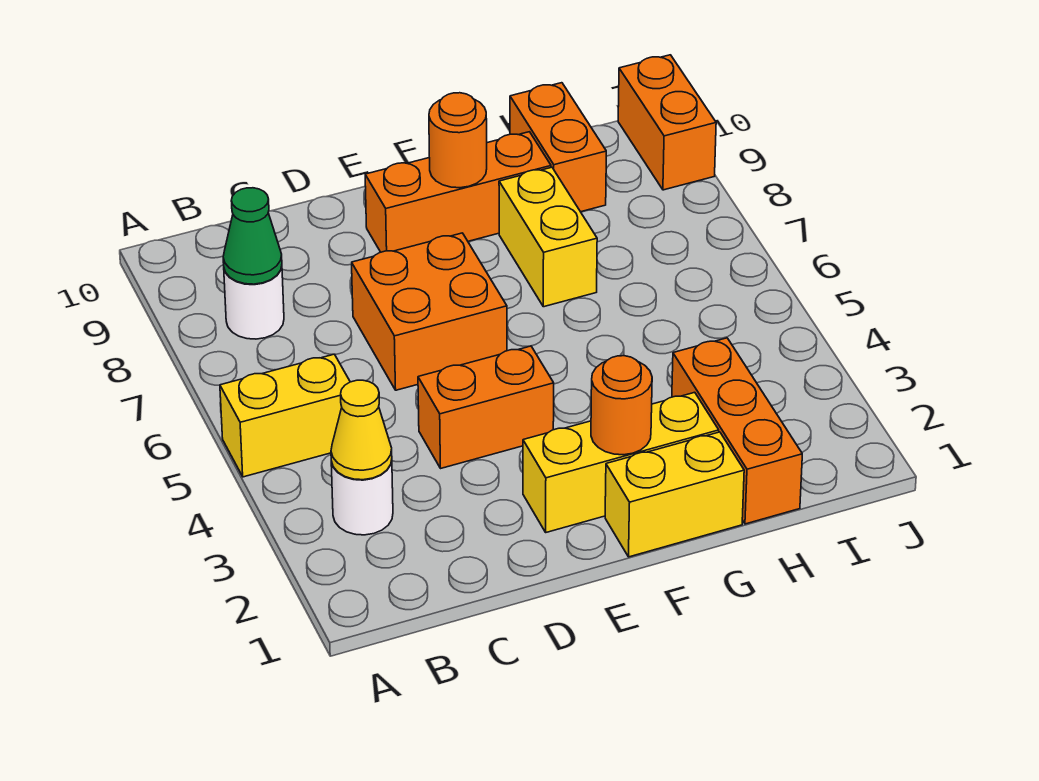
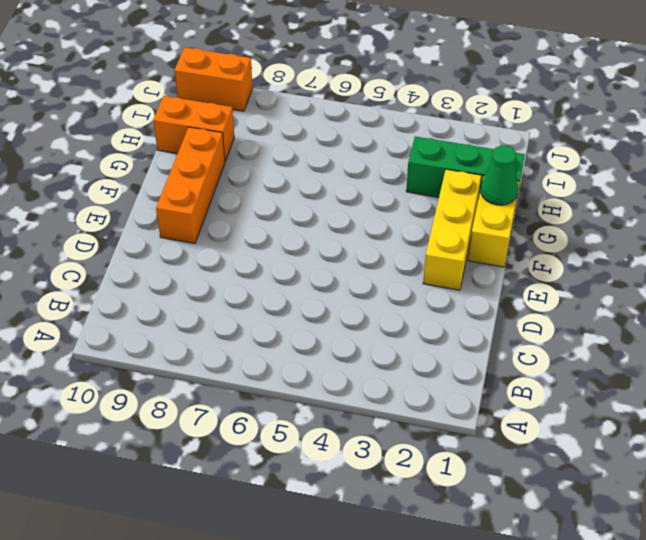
green 1x1 cone [481,146,518,205] -> green 1x1 cone moved to [223,188,282,284]
green 1x3 brick [406,136,525,197] -> orange 1x3 brick [672,338,802,524]
none -> yellow 1x2 brick [220,354,350,477]
none -> white 1x1 round brick [331,460,393,535]
none -> white 1x1 round brick [224,267,284,339]

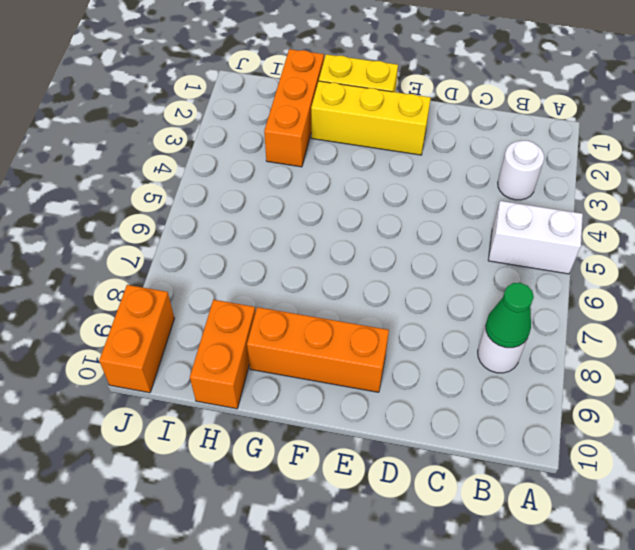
white 1x2 brick [488,201,583,274] -> yellow 1x2 brick [220,354,350,477]
none -> orange 1x2 brick [418,346,554,468]
none -> orange 2x2 brick [352,233,507,390]
none -> yellow 1x2 brick [499,167,597,307]

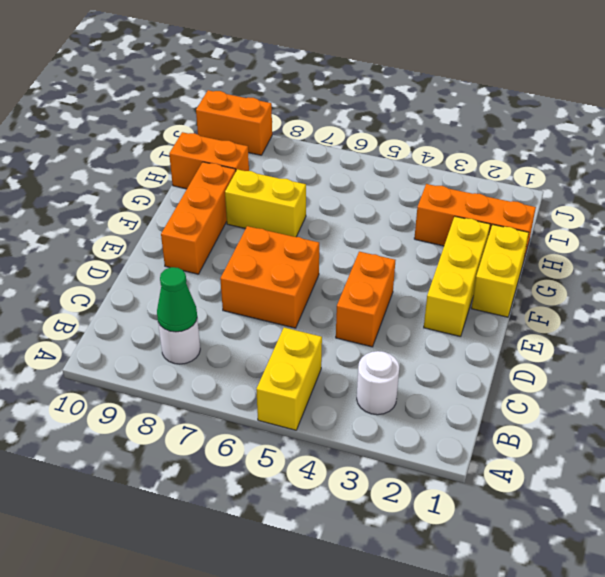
none -> yellow 1x1 cone [331,380,392,480]
none -> orange 1x1 round brick [591,356,652,455]
none -> orange 1x1 round brick [429,93,487,188]

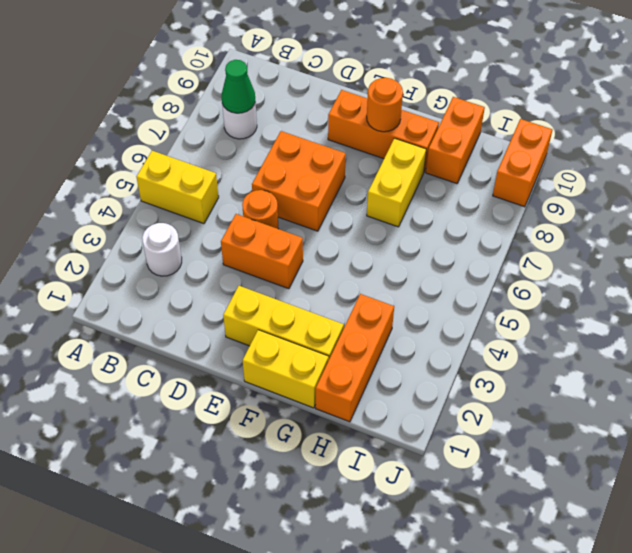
orange 1x1 round brick [242,190,278,229] -> orange 1x1 round brick moved to [591,356,652,455]
none -> yellow 1x1 cone [331,380,392,480]

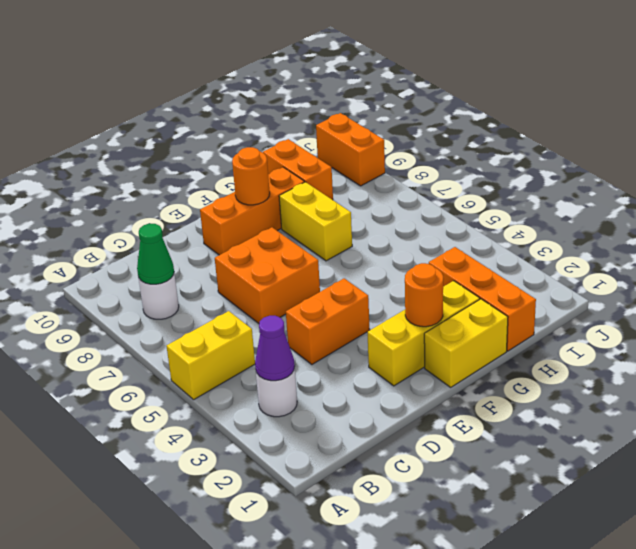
purple 1x1 cone [255,316,295,381] -> yellow 1x1 cone [331,380,392,480]

